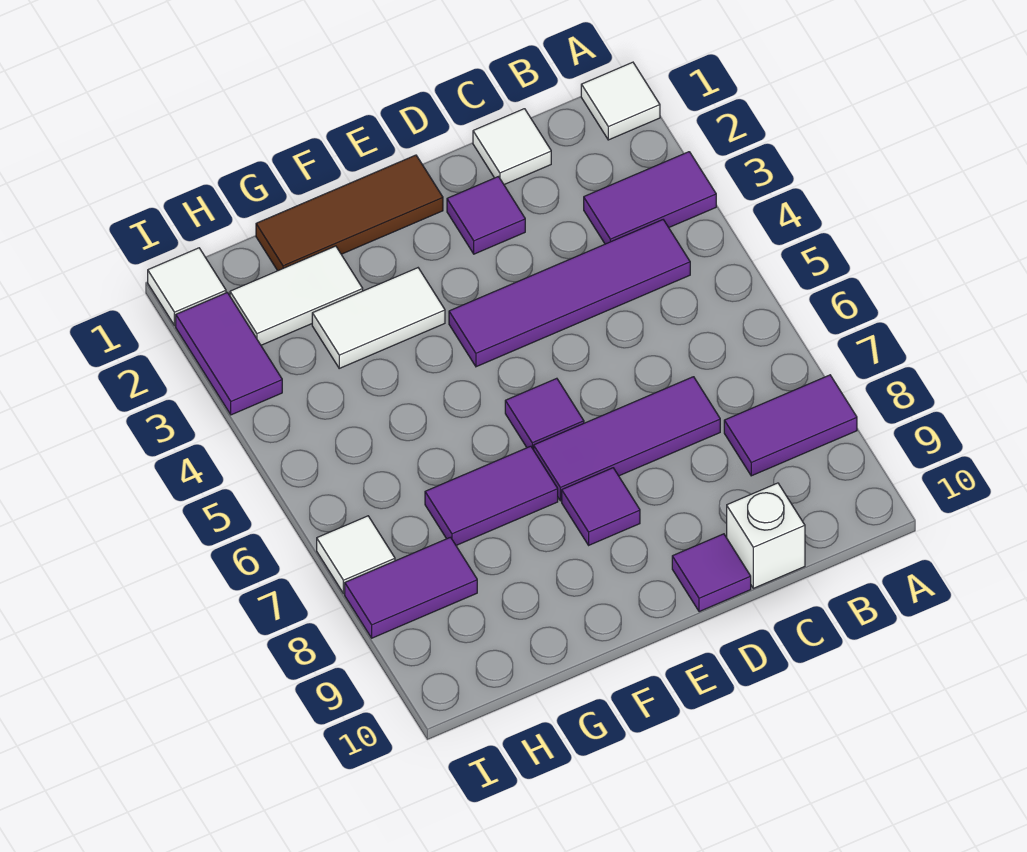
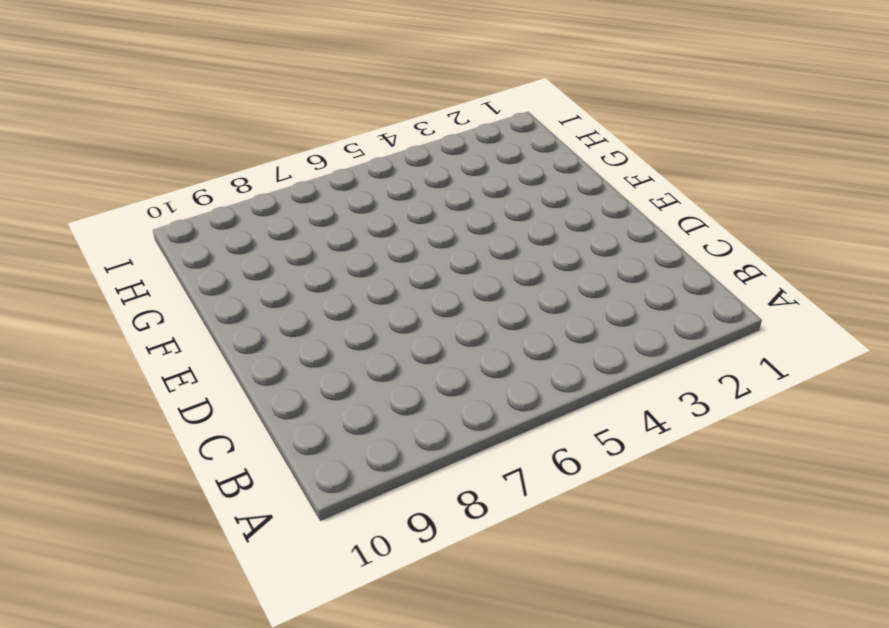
none -> white 1x1 tile [581,62,660,140]
none -> purple 1x2 tile [584,152,716,244]
none -> purple 1x2 tile [724,375,857,476]

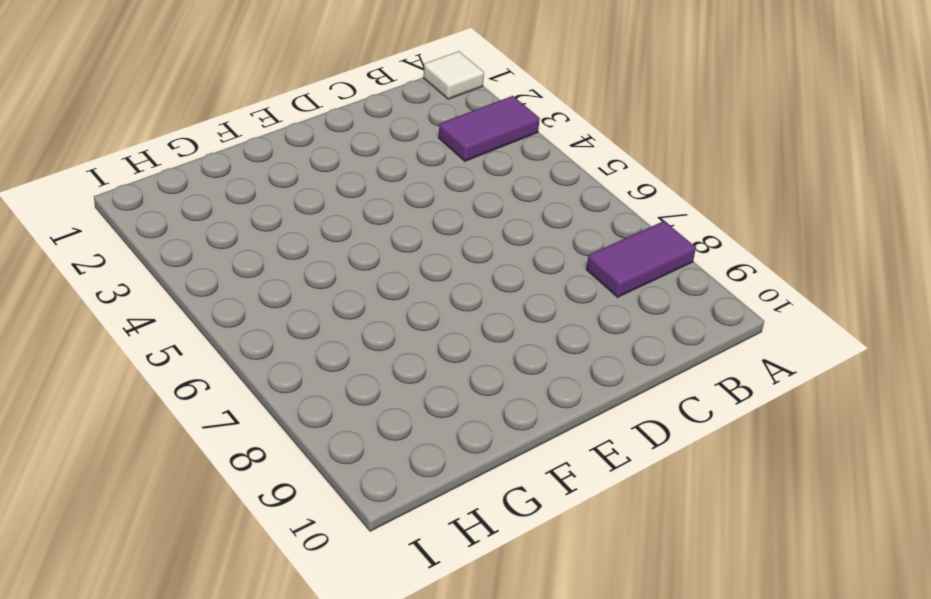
none -> purple 1x4 tile [449,220,690,367]
none -> white 1x1 tile [473,109,551,185]
none -> purple 1x3 tile [534,377,720,501]

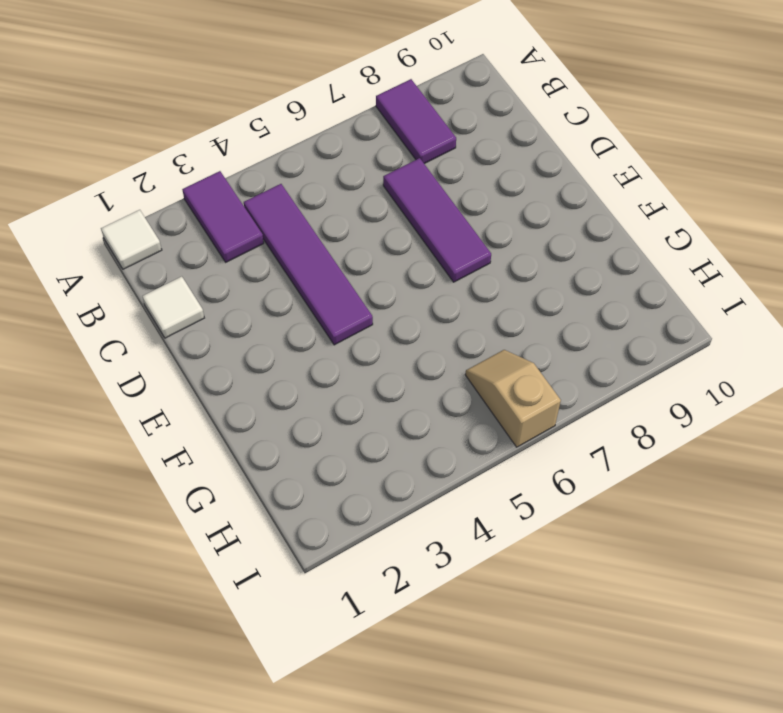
tan 1x2 slope [465,350,561,447] -> none
none -> white 1x1 brick [727,483,805,588]
none -> purple 1x1 tile [447,177,525,254]
none -> purple 1x1 tile [672,534,751,612]

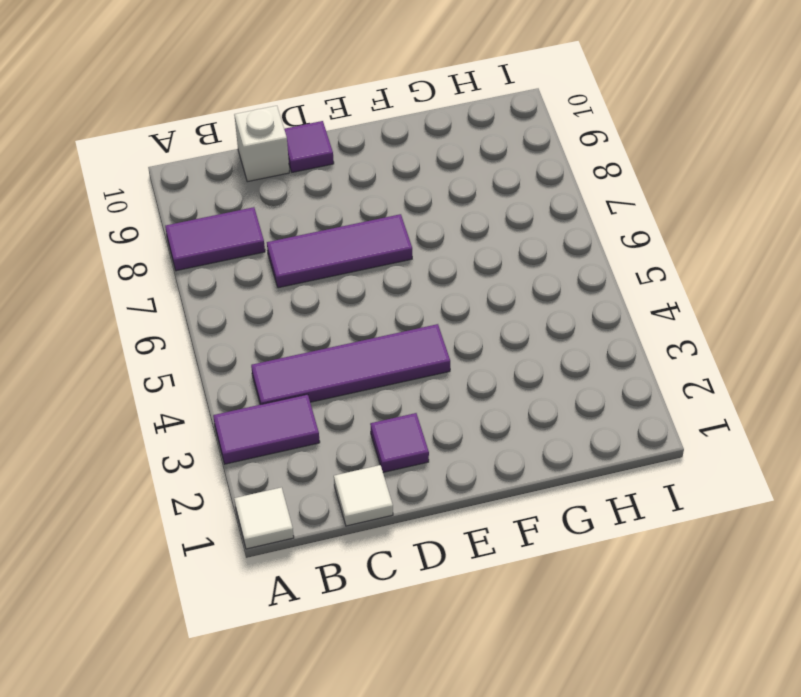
none -> brown 1x3 tile [256,155,443,271]
none -> purple 1x1 tile [505,378,584,450]
none -> purple 1x1 tile [562,468,640,545]

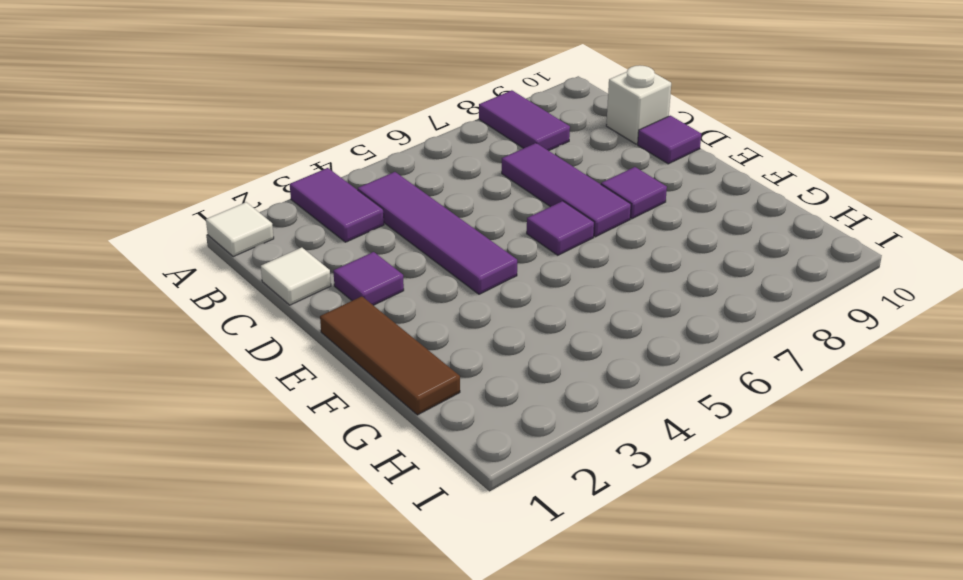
none -> white 1x2 tile [312,268,445,368]
none -> purple 1x2 tile [425,446,558,545]
none -> white 1x2 tile [230,246,363,345]

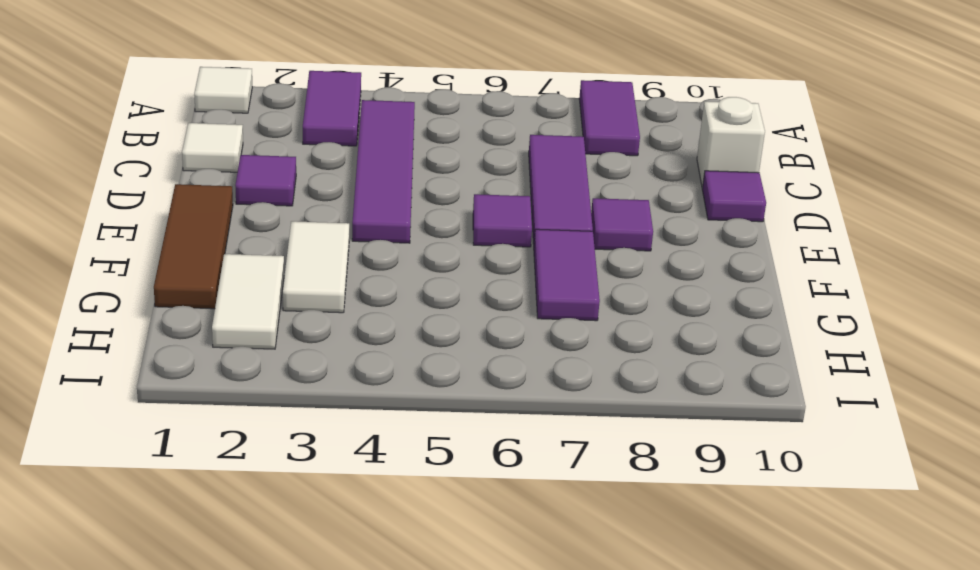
none -> purple 1x2 tile [345,537,477,638]
none -> white 1x1 tile [148,248,226,326]
none -> purple 1x2 tile [176,293,282,415]

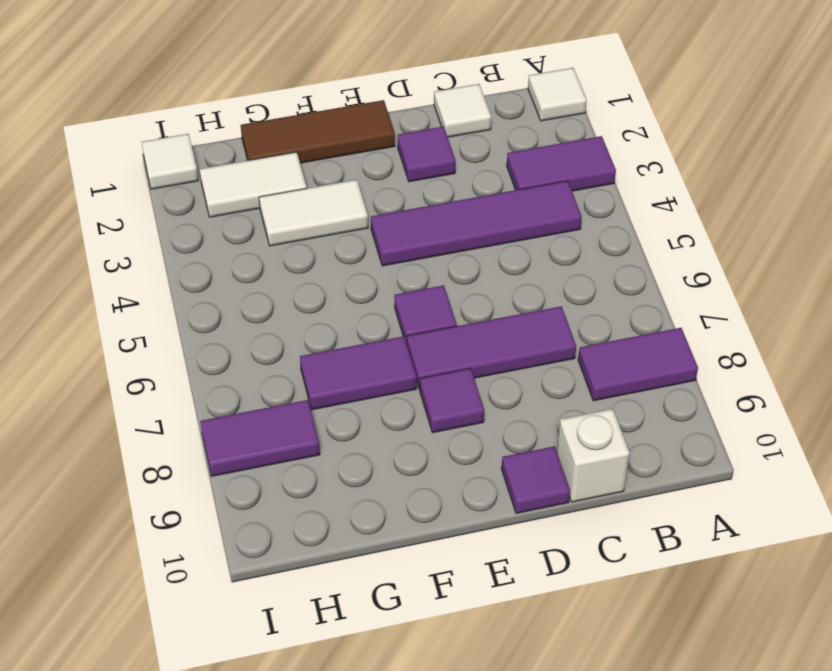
none -> purple 1x2 tile [176,293,282,415]
none -> white 1x1 tile [317,516,395,594]

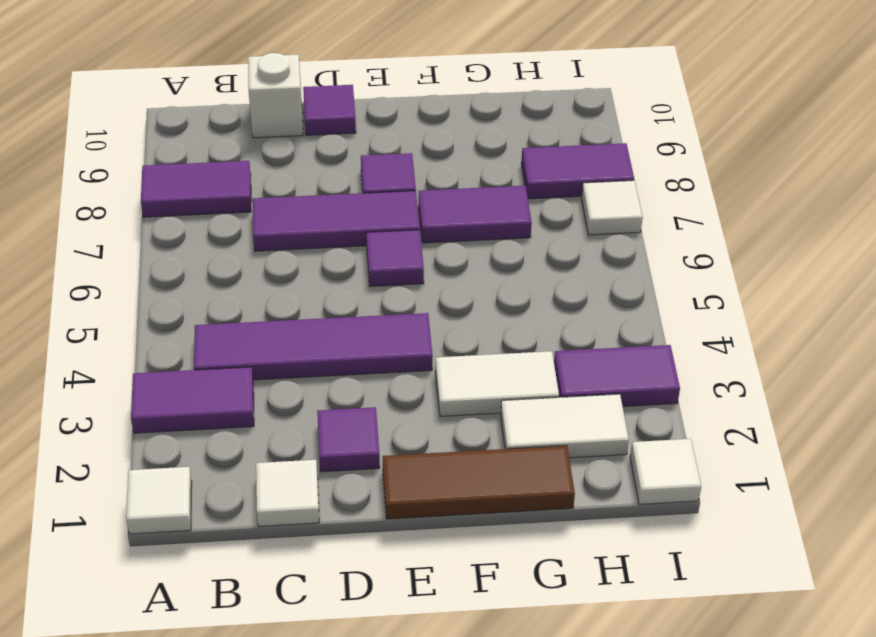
purple 1x2 tile [554,345,680,406] -> purple 1x2 tile turned to [176,293,282,415]

